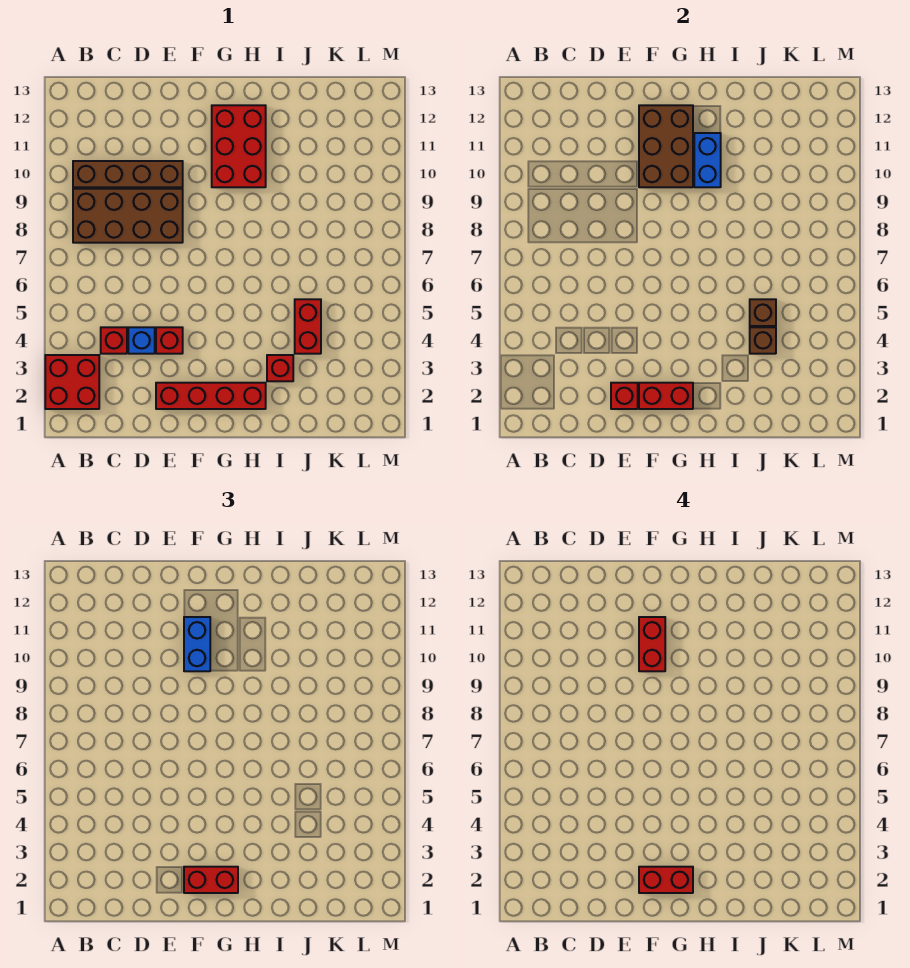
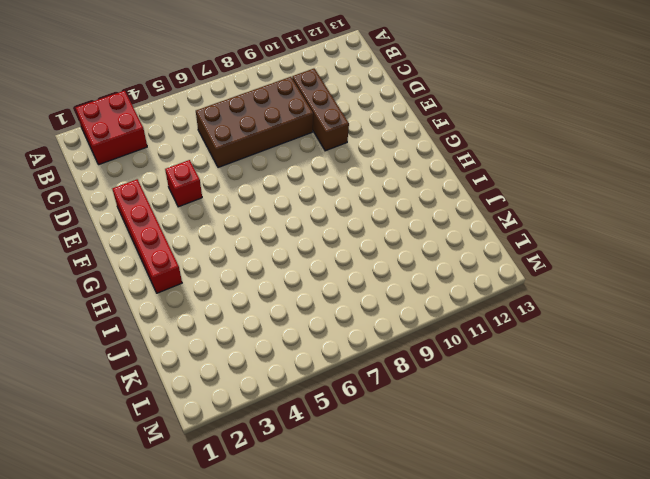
brown 2x4 brick [196,77,313,168] -> brown 2x4 brick turned to [73,189,183,243]
brown 1x3 brick [292,68,349,151] -> brown 1x4 brick [73,161,183,187]
none -> red 1x1 brick [101,327,127,354]
none -> blue 1x1 brick [128,327,155,354]
none -> red 2x3 brick [212,105,266,187]

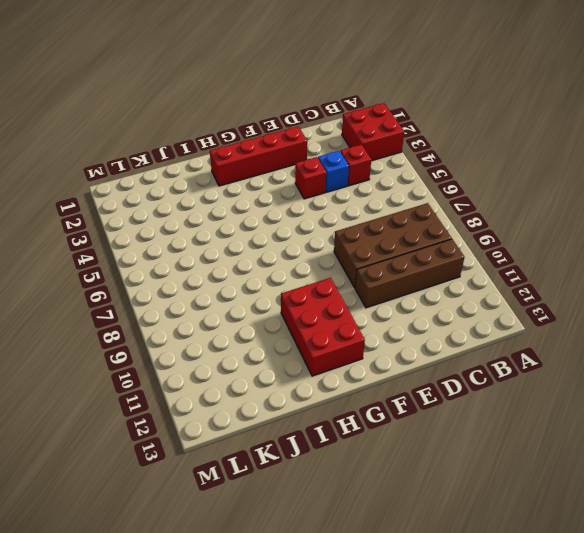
none -> red 1x1 brick [267,355,293,381]
none -> red 1x2 brick [295,299,321,354]
none -> red 1x1 brick [611,383,638,409]

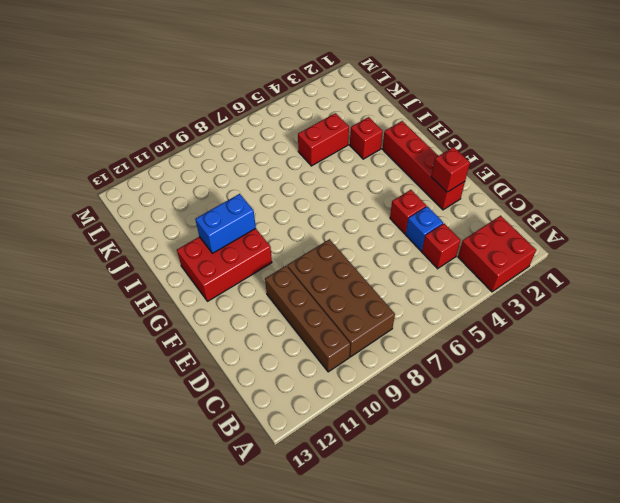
none -> red 1x2 brick [639,383,693,409]
none -> brown 2x3 brick [639,105,693,187]
none -> brown 1x1 brick [750,327,776,354]

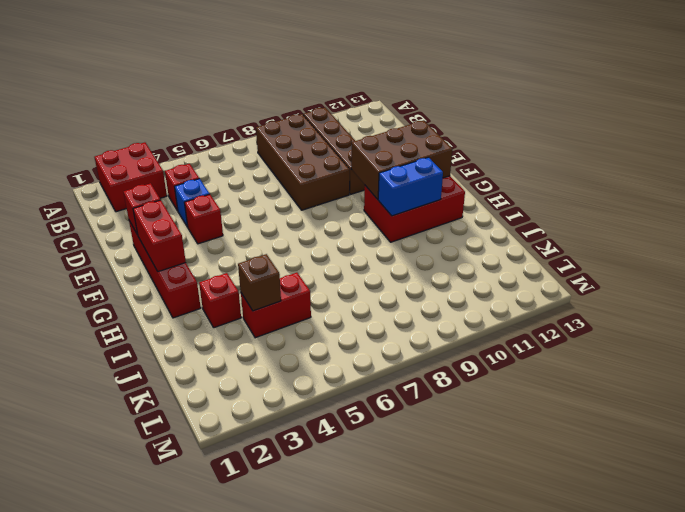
none -> brown 1x1 brick [750,299,776,326]
none -> red 1x2 brick [184,867,238,893]
none -> blue 1x2 brick [184,617,210,671]

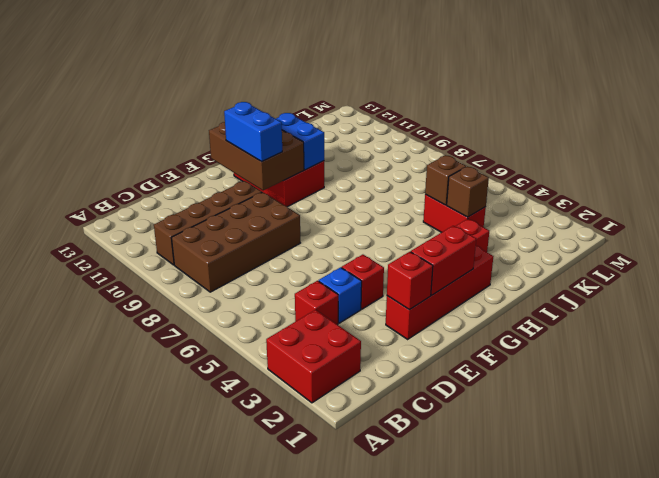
none -> red 1x2 brick [184,867,238,893]
none -> red 1x2 brick [639,867,693,893]
none -> red 1x2 brick [639,617,665,671]

